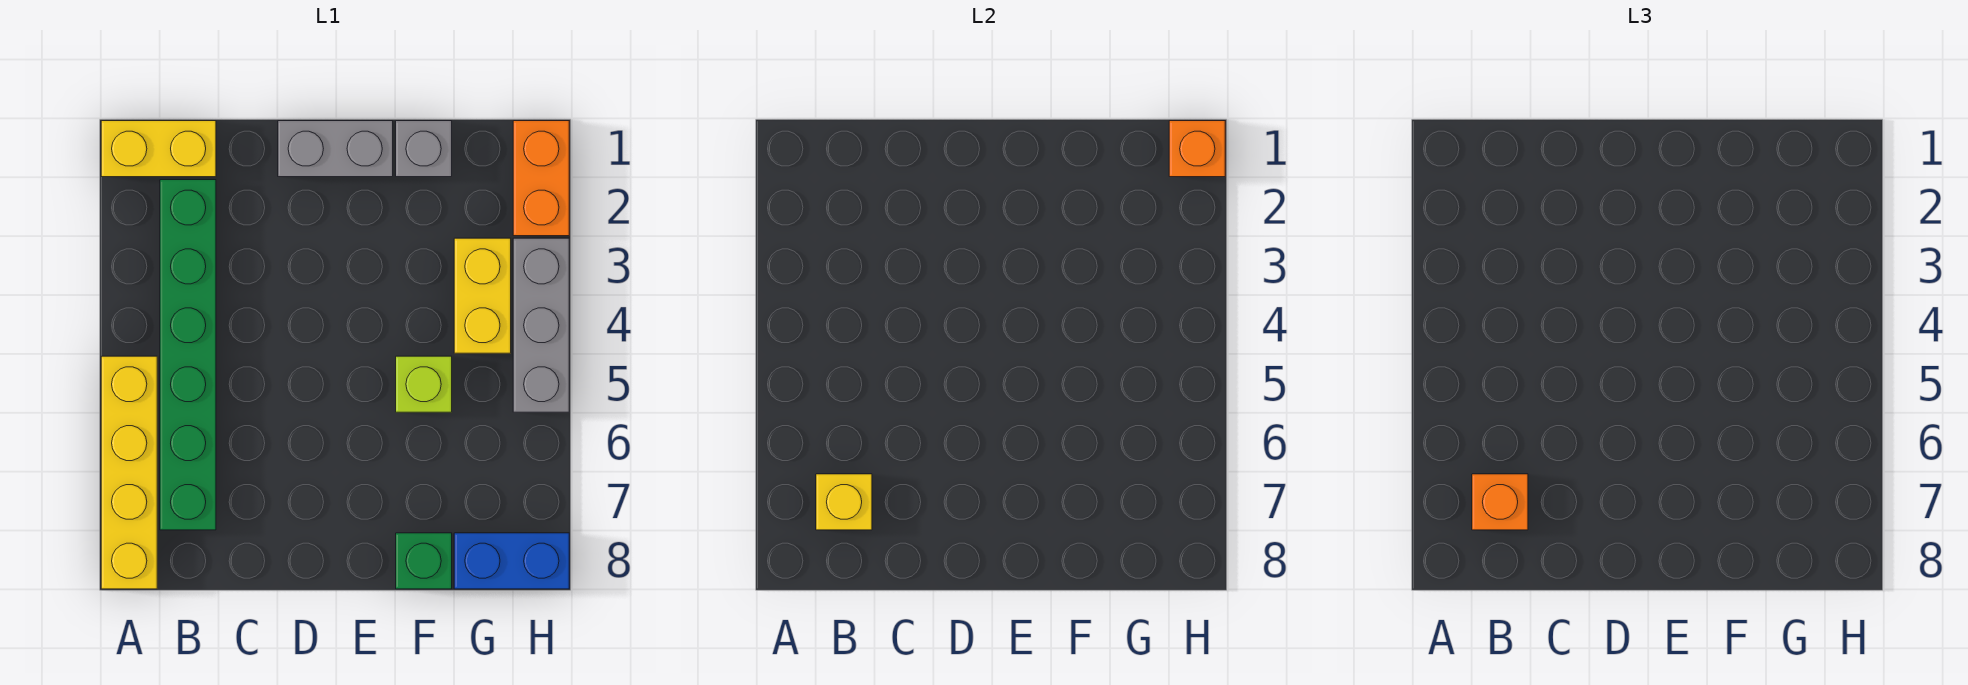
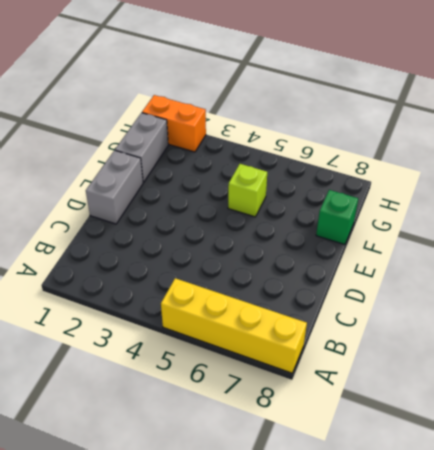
grey 1x2 brick [115,113,168,182] -> grey 1x1 brick [396,121,452,177]
none -> yellow 1x2 brick [101,121,216,177]
none -> green 1x6 brick [160,180,216,530]
none -> yellow 1x2 brick [454,238,511,353]

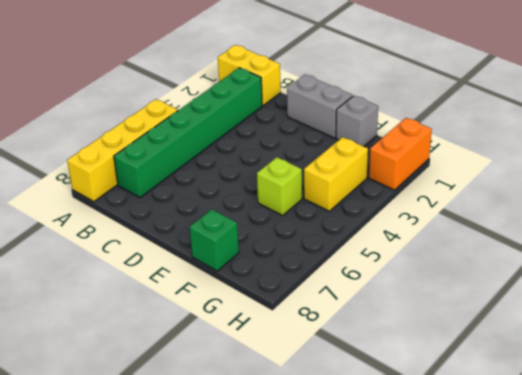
none -> blue 1x2 brick [454,533,569,589]
none -> grey 1x3 brick [513,238,569,412]
none -> yellow 1x1 brick [816,474,872,530]

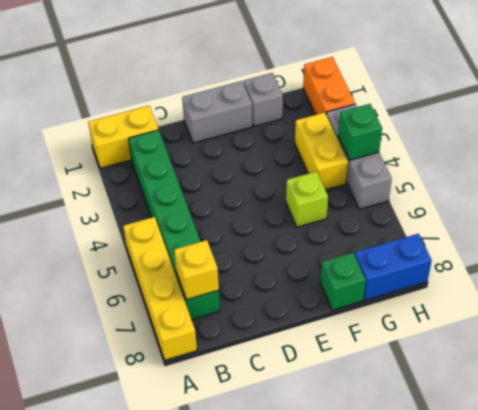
green 1x1 brick [338,104,382,160] -> none
none -> orange 1x1 brick [1169,121,1225,177]
none -> orange 1x1 brick [1472,474,1528,530]

